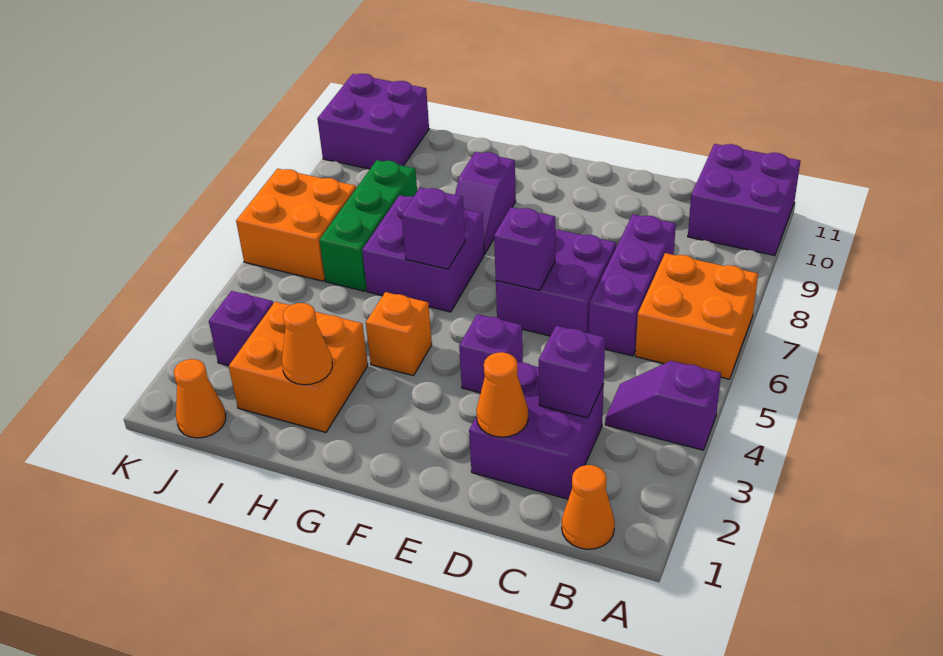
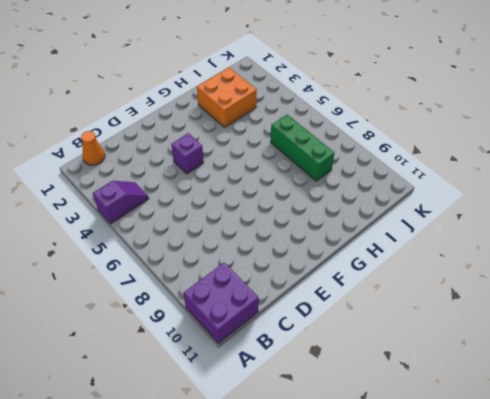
none -> orange 2x2 brick [635,253,758,379]
none -> purple 2x2 brick [469,362,604,499]
none -> purple 1x3 brick [589,214,676,356]

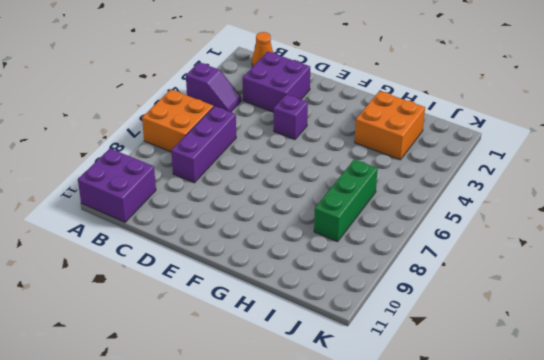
none -> purple 2x2 brick [496,229,616,336]
none -> orange 1x1 brick [366,292,432,376]
none -> purple 2x2 brick [362,195,484,312]

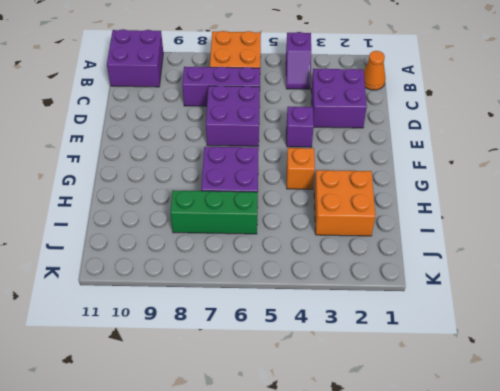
none -> purple 1x2 slope [455,152,516,254]
none -> orange 1x1 cone [174,359,226,438]
none -> purple 1x1 brick [209,291,273,366]

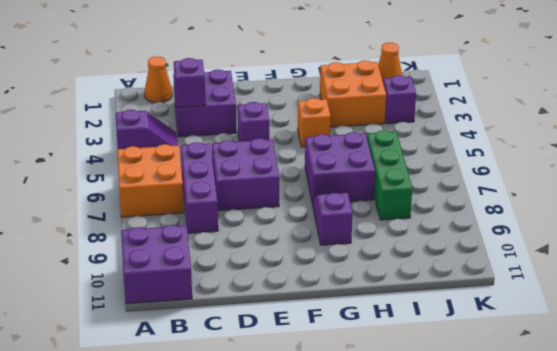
none -> orange 2x2 brick [236,169,356,281]
none -> purple 2x2 brick [317,74,429,169]
none -> orange 1x1 cone [476,352,528,437]

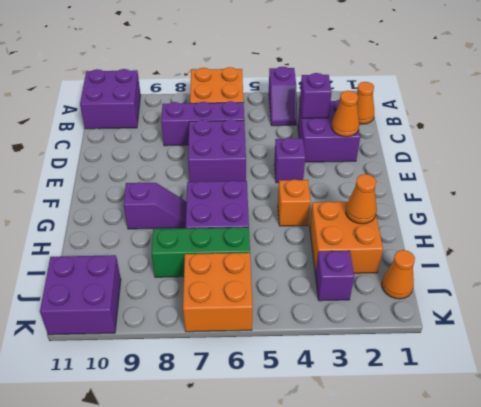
none -> purple 1x1 brick [494,207,555,291]
none -> purple 1x1 brick [402,187,465,269]

